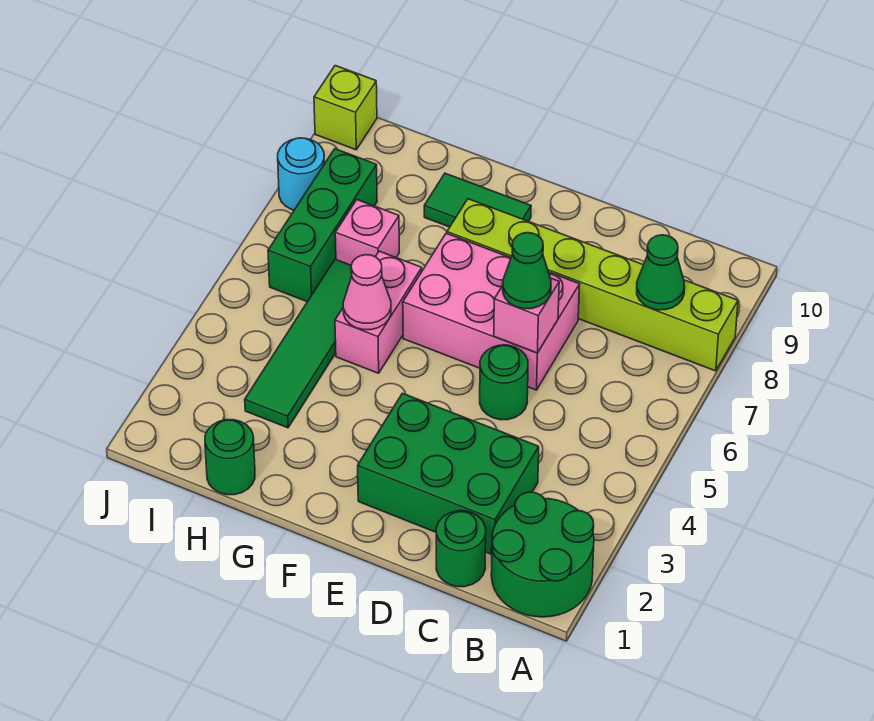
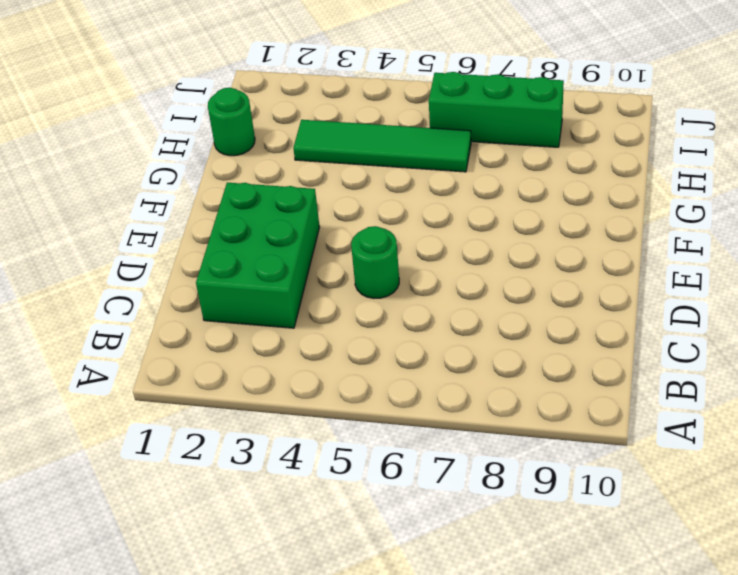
none -> green 2x2 round brick [491,492,594,617]
none -> lime 1x6 brick [447,199,738,371]
none -> green 1x1 round brick [436,511,486,587]

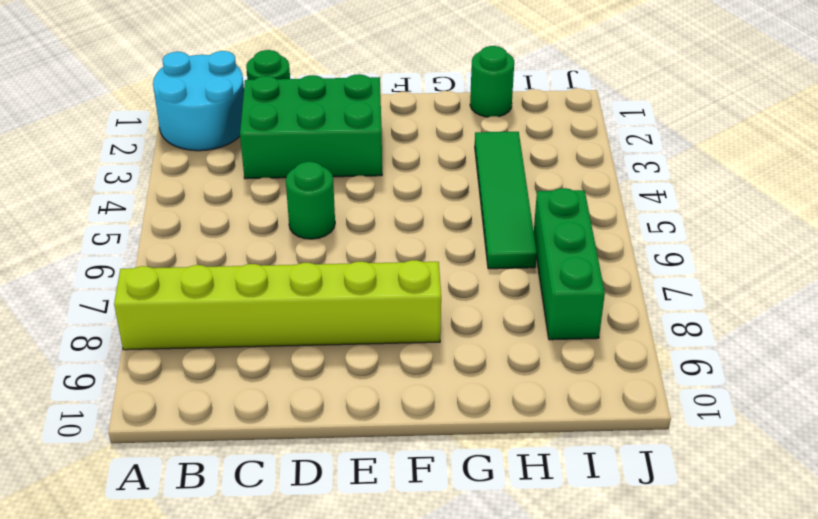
cyan 2x2 round brick [153,51,244,151] -> green 2x2 round brick [491,492,594,617]
none -> pink 2x3 brick [403,233,580,390]
none -> green 1x2 tile [424,173,531,227]
none -> pink 1x2 brick [335,251,422,373]

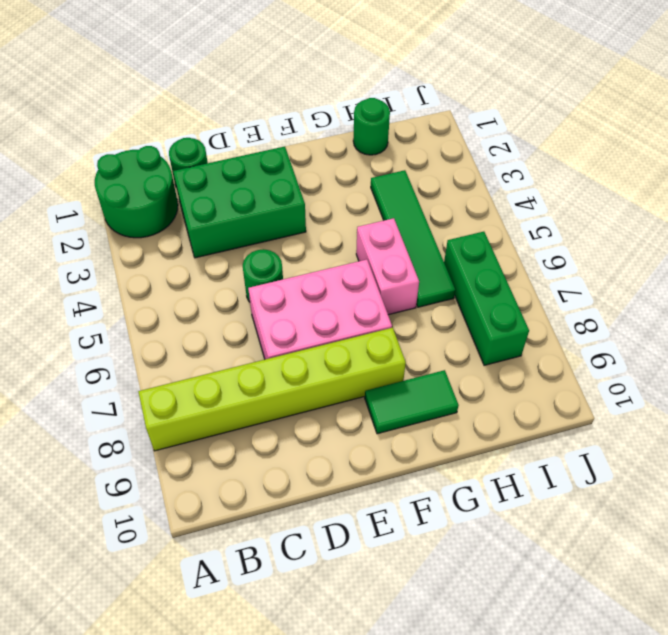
none -> pink 1x1 brick [335,200,399,265]
none -> cyan 1x1 round brick [278,138,324,210]
none -> lime 1x1 brick [314,66,377,150]

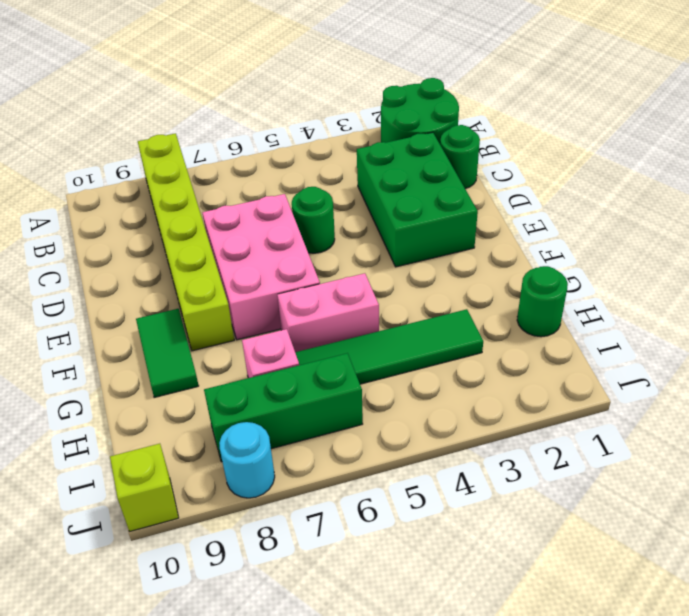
none -> green 1x1 cone [637,235,685,310]
none -> pink 1x1 brick [494,278,559,353]
none -> pink 1x1 cone [343,255,391,330]

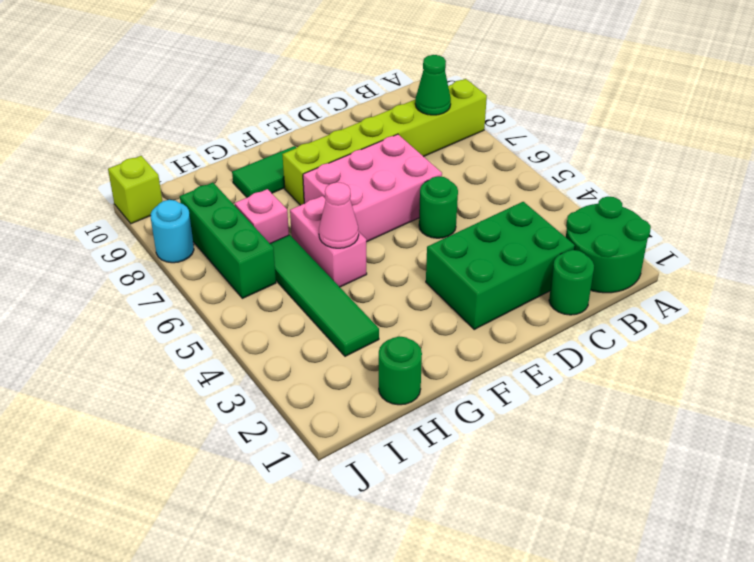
none -> pink 1x1 brick [494,278,559,353]
none -> green 1x1 cone [503,233,551,309]

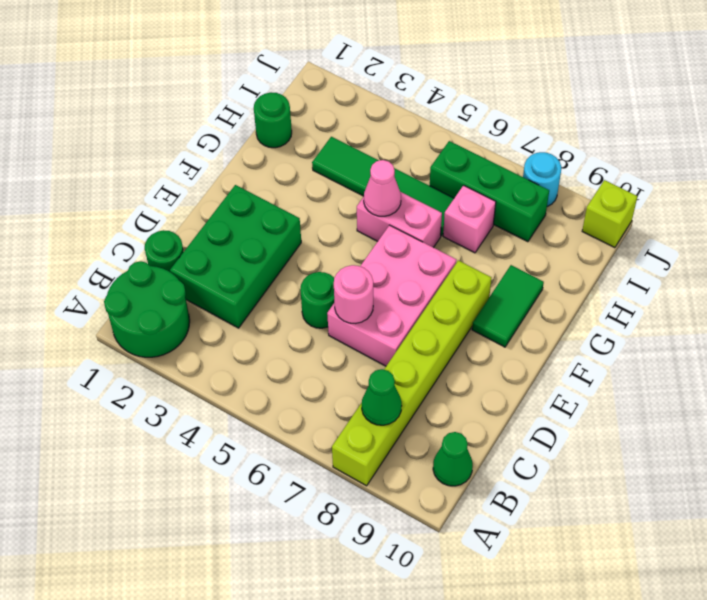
green 1x1 cone [433,432,473,486] -> green 1x1 cone moved to [503,233,551,309]
pink 1x1 round brick [334,265,373,323] -> pink 1x1 brick [494,278,559,353]

